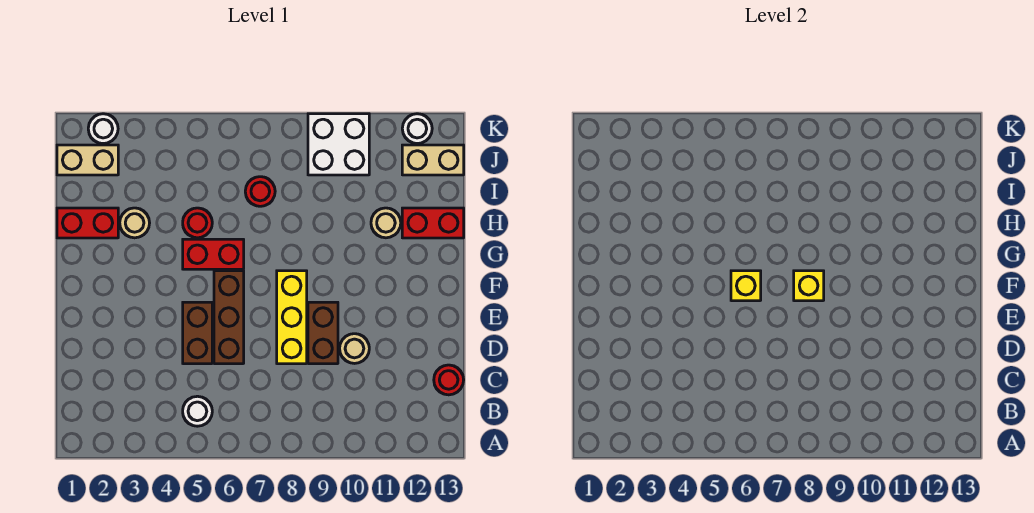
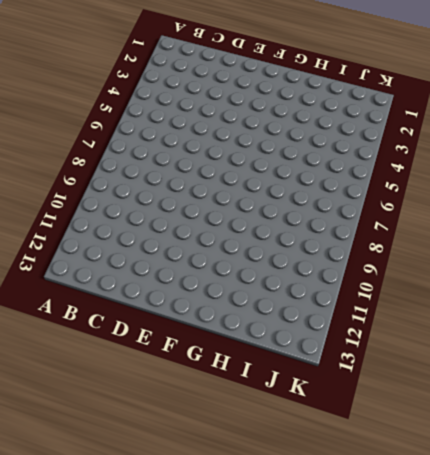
none -> white 1x1 round brick [183,396,212,426]
none -> red 1x1 round brick [434,365,464,395]
none -> brown 1x2 brick [183,302,212,364]

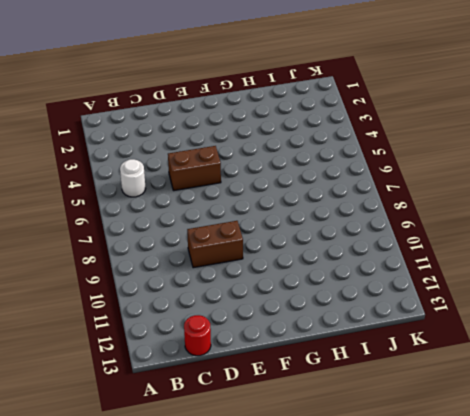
none -> brown 1x3 brick [214,271,244,364]
none -> yellow 1x3 brick [277,271,307,364]
none -> tan 1x1 round brick [340,334,369,363]

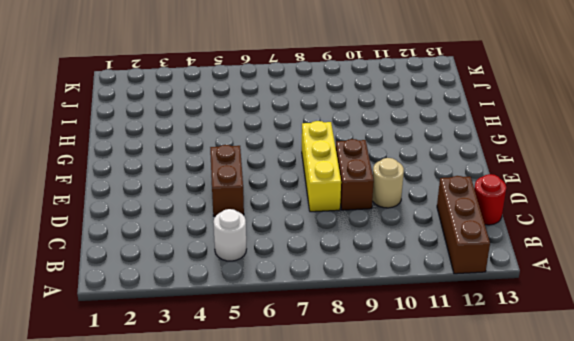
brown 1x3 brick [437,176,490,274] -> brown 1x3 brick moved to [214,271,244,364]
none -> red 1x2 brick [183,239,244,269]
none -> red 1x2 brick [57,208,118,238]
none -> tan 1x1 round brick [120,208,150,238]

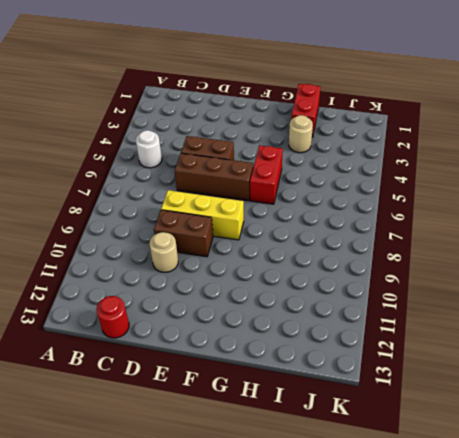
none -> red 1x1 round brick [183,208,212,238]
none -> tan 1x1 round brick [371,208,401,238]
none -> red 1x2 brick [402,208,464,238]

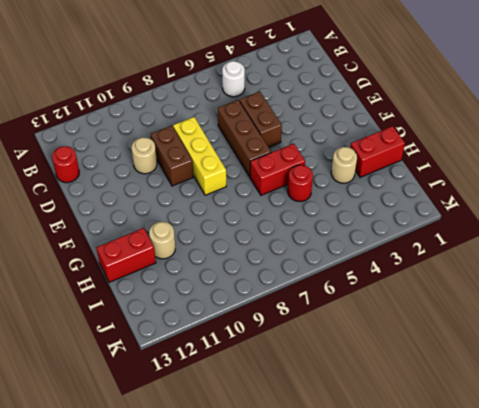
none -> red 1x1 round brick [245,177,275,206]
none -> tan 1x2 brick [57,145,118,175]
none -> white 2x2 brick [308,114,369,175]

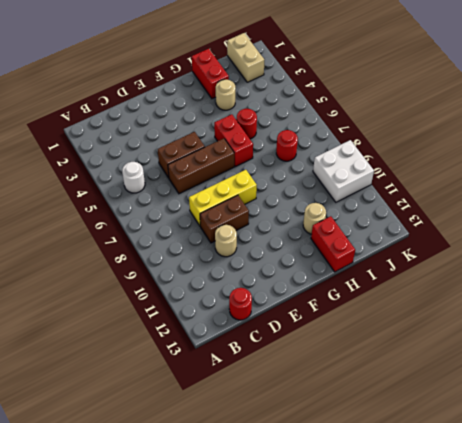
none -> tan 1x2 brick [402,145,464,175]
none -> white 1x1 round brick [88,114,118,144]
none -> white 1x1 round brick [402,114,432,144]

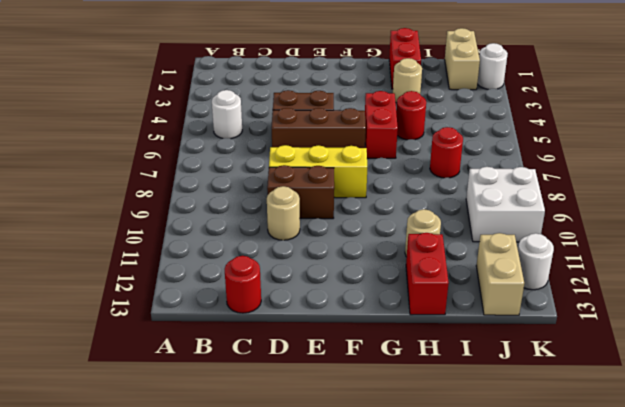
none -> yellow 1x1 brick [731,271,761,301]
none -> yellow 1x1 brick [794,271,824,301]

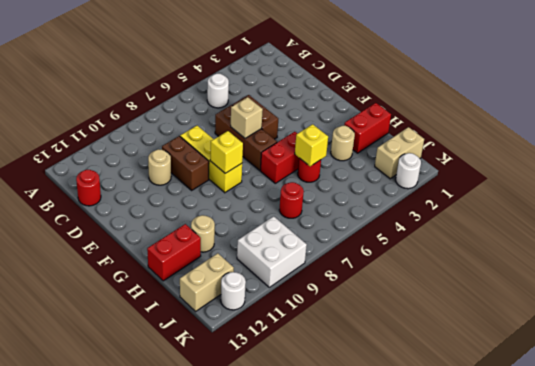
tan 1x1 brick [231,97,263,138] -> none
yellow 1x1 brick [295,124,328,166] -> yellow 1x1 brick moved to [731,271,761,301]

